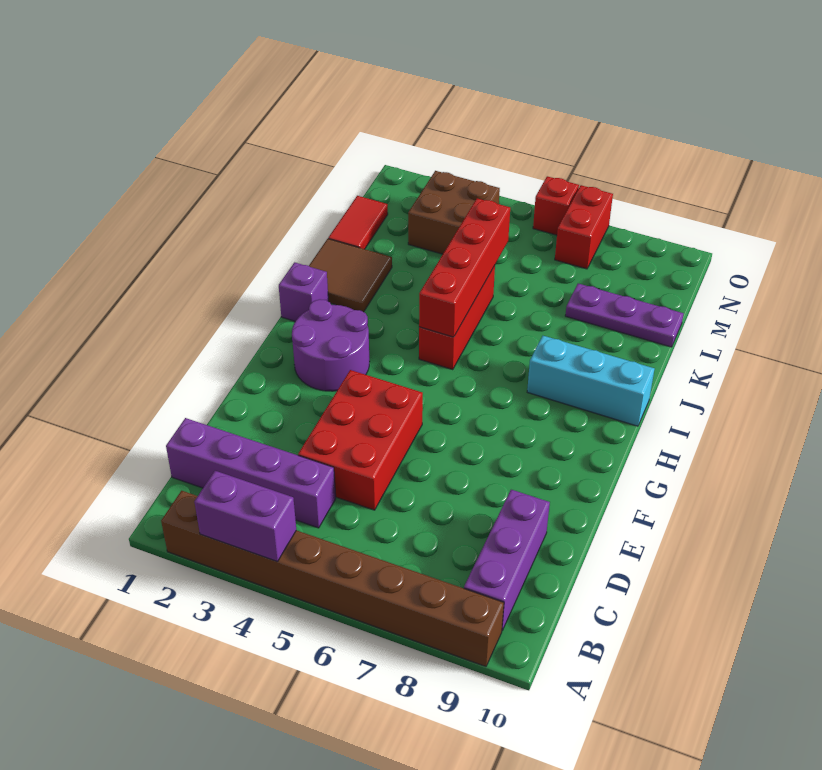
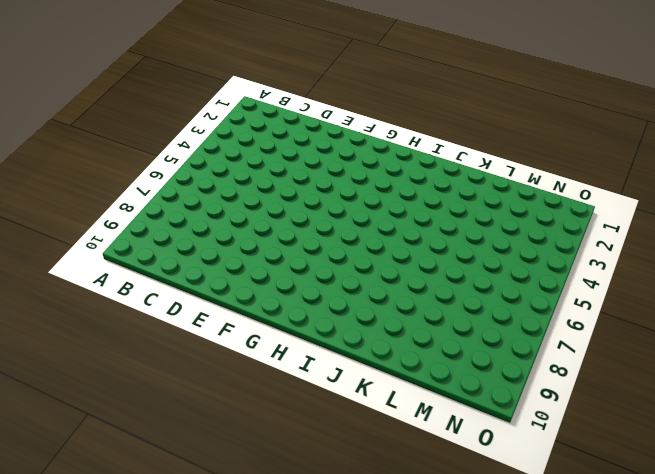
none -> brown 1x8 brick [161,491,504,666]
none -> purple 1x3 brick [464,490,550,630]
none -> purple 1x4 brick [166,418,336,528]

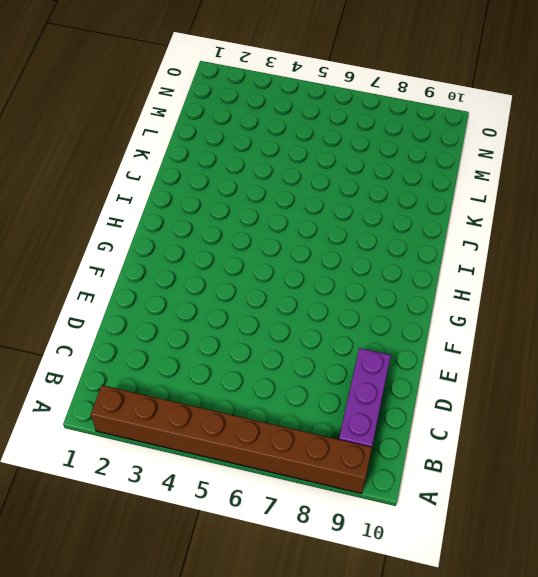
none -> purple 1x4 brick [166,418,336,528]
none -> red 2x3 brick [298,370,423,510]
none -> purple 2x2 round brick [292,299,370,391]

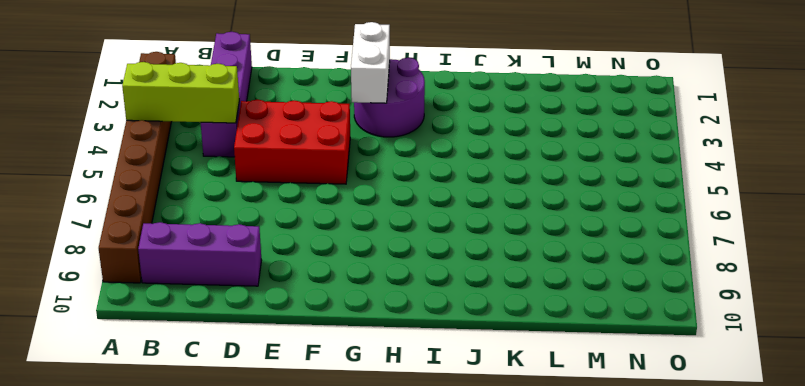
lime 1x3 brick [122,62,239,123] -> purple 1x2 brick [194,471,296,562]
white 1x2 brick [351,22,390,103] -> none
none -> purple 1x1 brick [279,262,328,321]
none -> red 1x3 brick [419,265,495,369]
none -> cyan 1x3 brick [527,336,654,426]

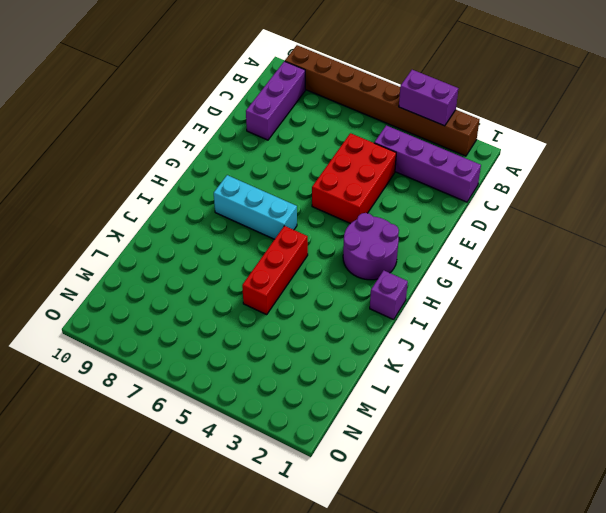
cyan 1x3 brick [214,175,297,239] -> cyan 1x3 brick moved to [527,336,654,426]
none -> brown 2x2 tile [309,239,392,312]
none -> red 1x2 tile [328,196,388,249]
none -> purple 1x3 plate [565,283,684,347]

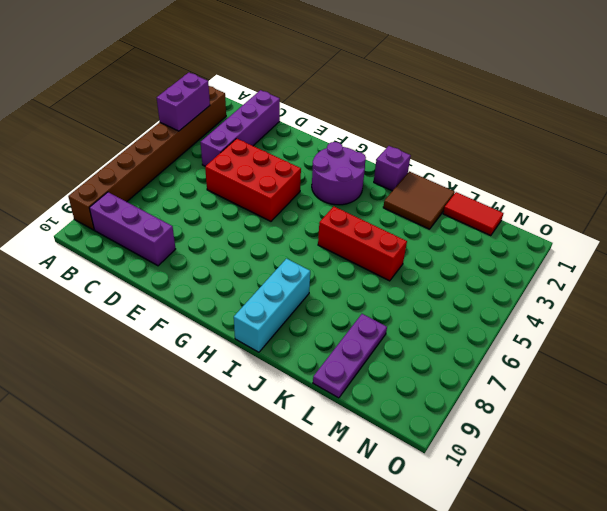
none -> brown 2x2 brick [408,171,500,254]
none -> red 1x2 brick [555,185,613,269]
none -> red 1x1 brick [533,176,579,235]

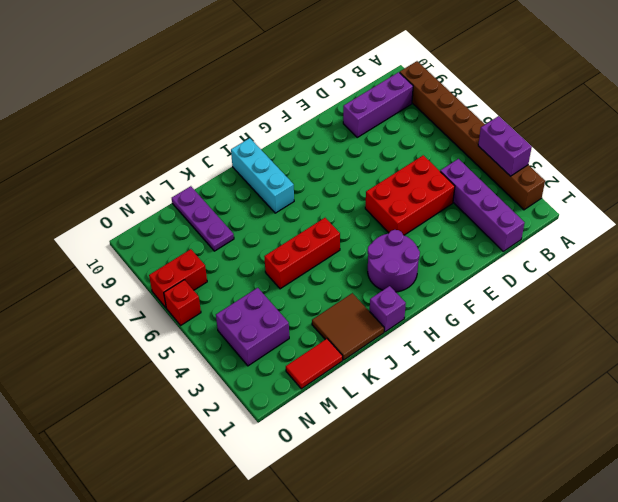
purple 2x2 brick [216,288,289,366] -> brown 2x2 brick [408,171,500,254]
none -> red 1x4 brick [419,198,510,337]

